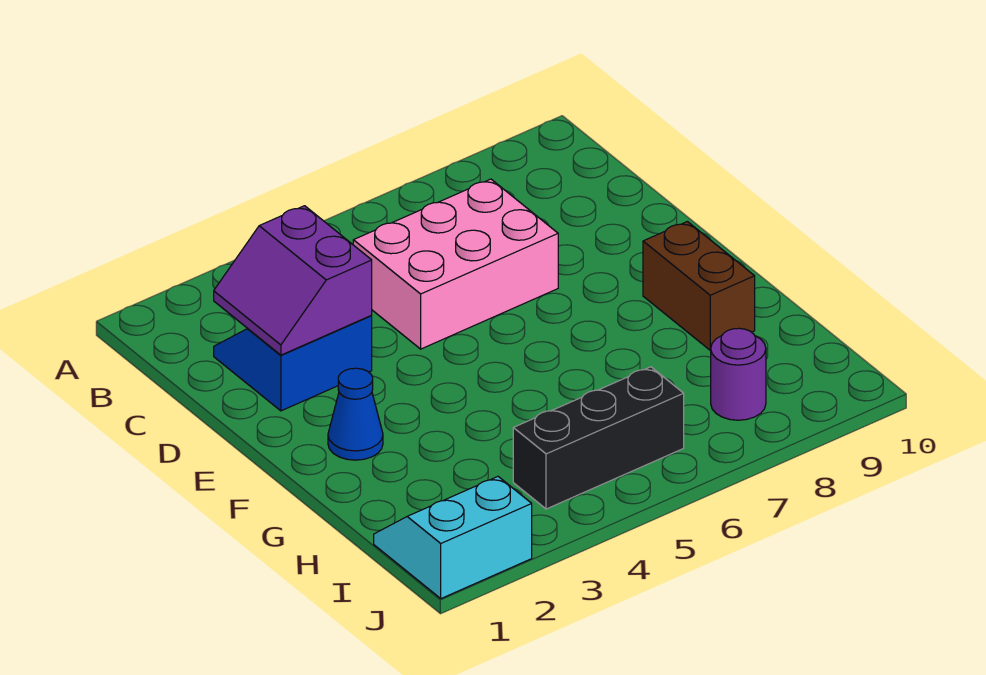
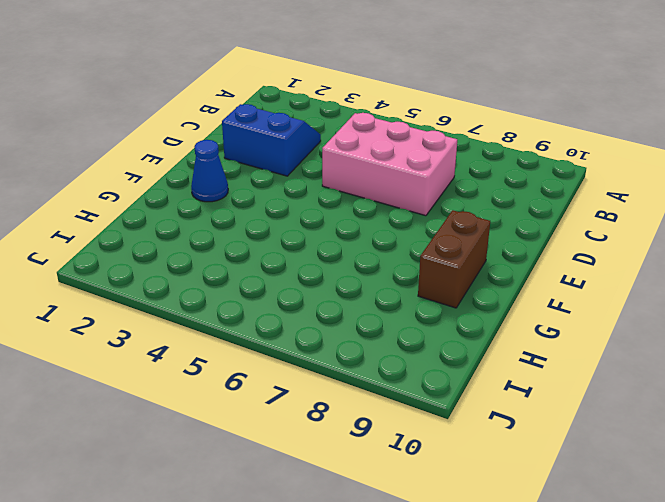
none -> cyan 2x2 slope [374,477,532,598]
none -> black 1x3 brick [513,367,684,509]

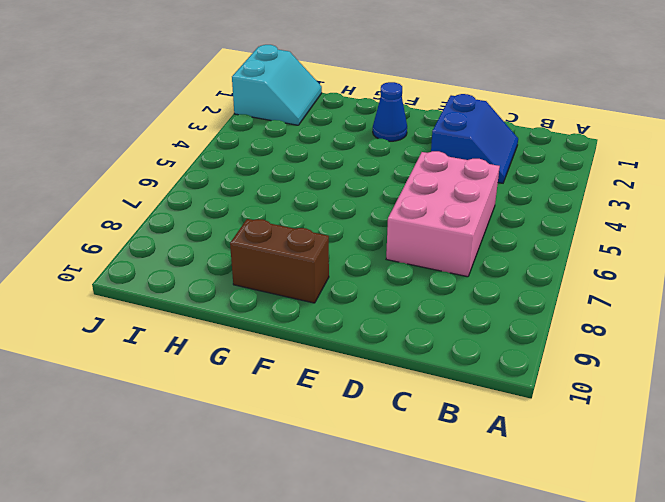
none -> black 1x3 brick [513,367,684,509]
none -> purple 1x1 round brick [711,328,766,420]

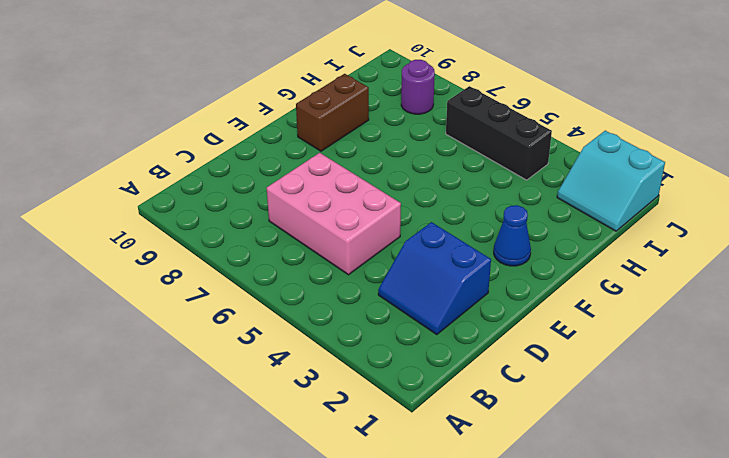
none -> purple 2x2 slope [214,206,372,355]

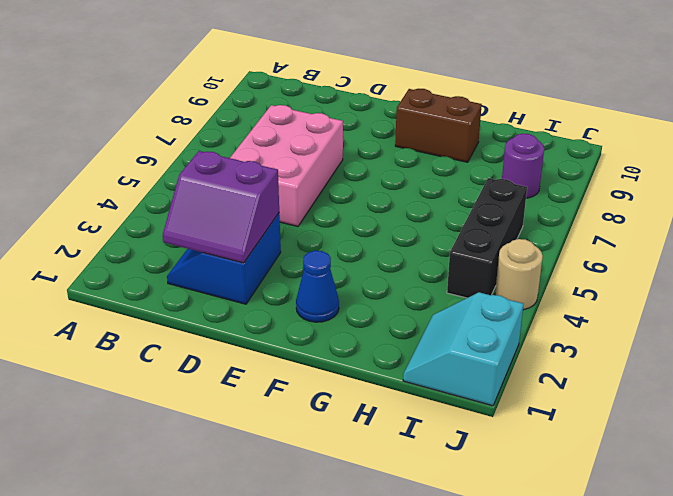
tan 1x1 round brick [495,239,543,310] -> none

